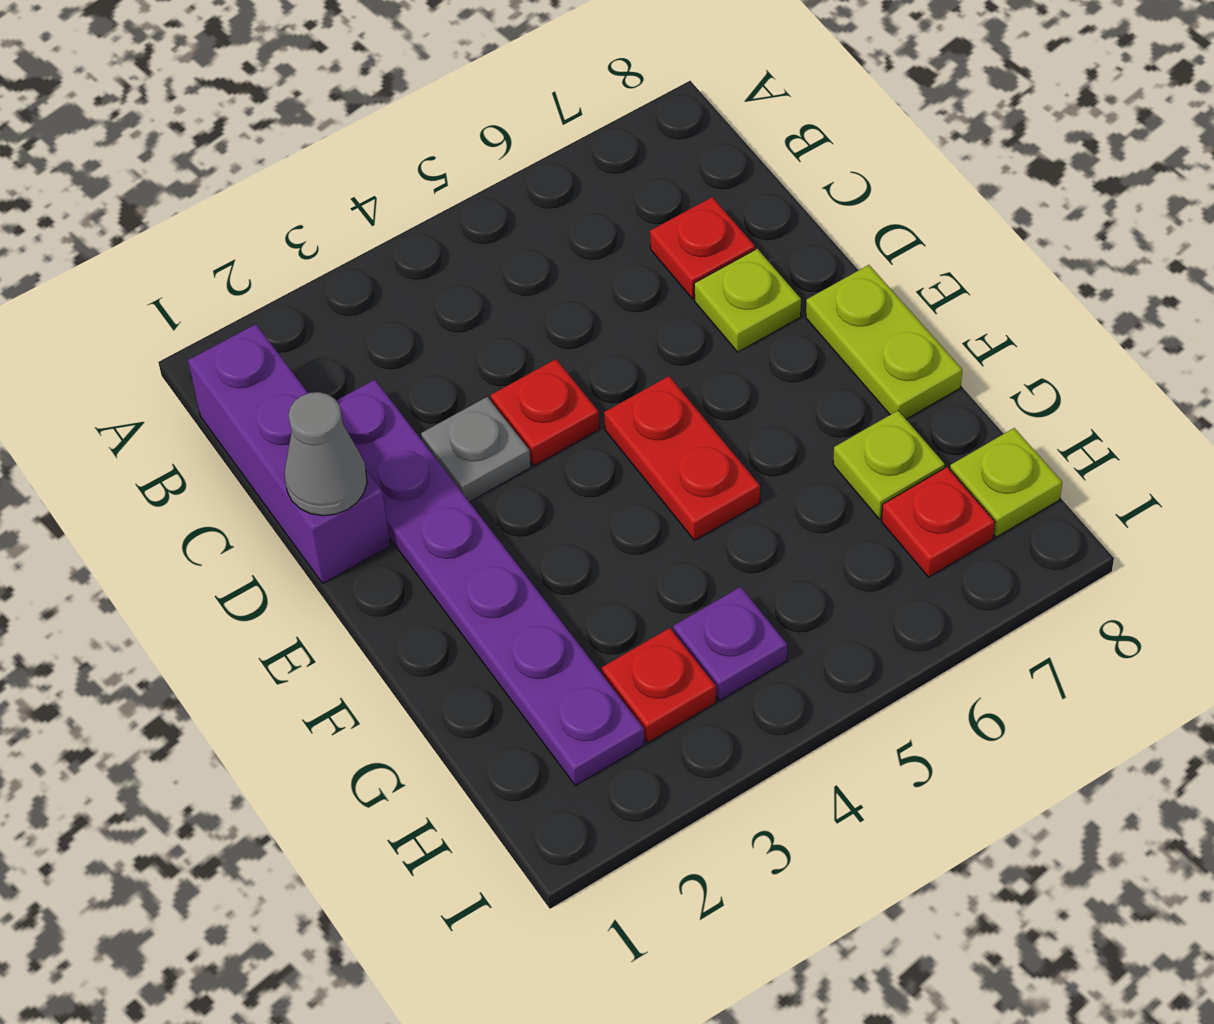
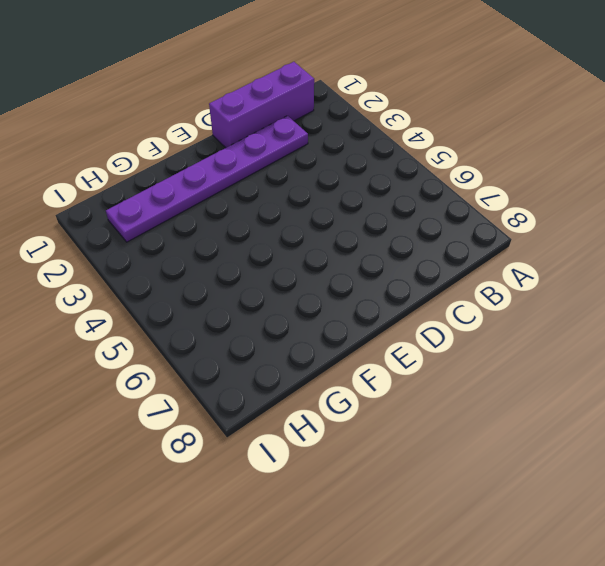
none -> red 1x1 plate [650,197,755,299]
none -> grey 1x1 plate [421,397,531,502]
none -> red 1x1 plate [491,359,600,466]

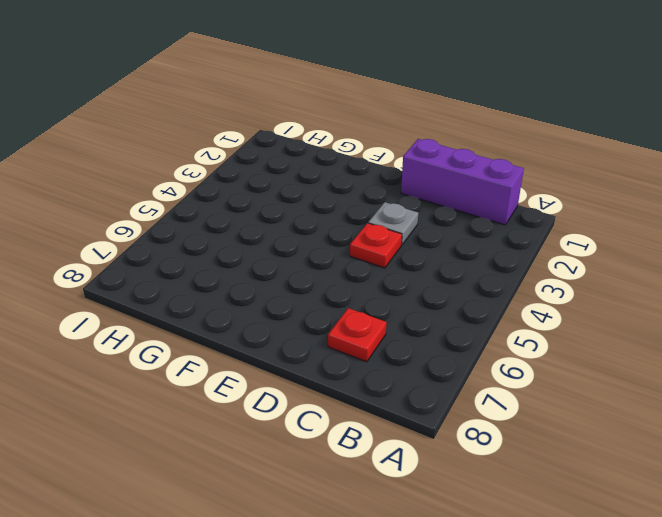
none -> purple 1x6 plate [336,380,644,786]
none -> lime 1x1 plate [694,249,801,352]
none -> red 1x2 plate [604,376,760,540]

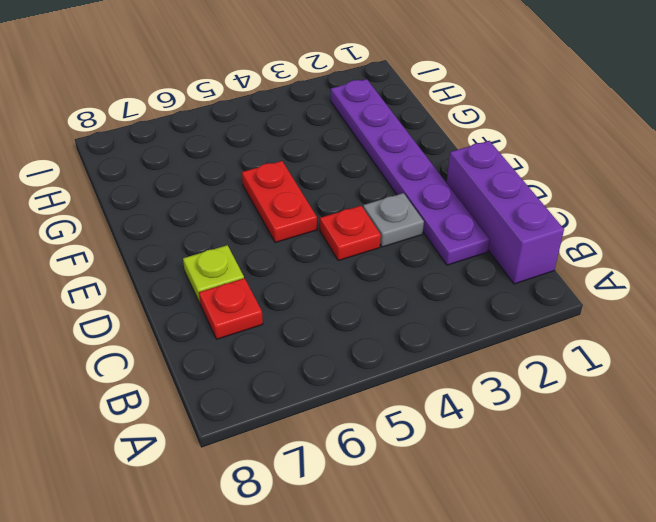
none -> lime 1x2 plate [806,265,962,419]
none -> lime 1x1 plate [833,411,945,519]
none -> red 1x1 plate [602,628,716,743]

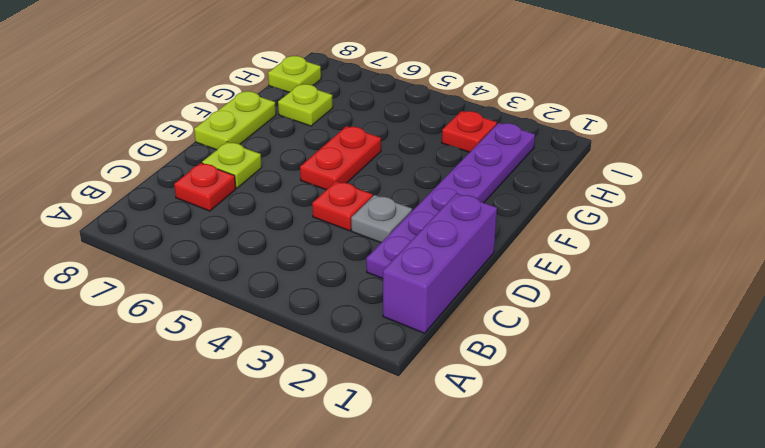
none -> purple 1x1 plate [673,587,787,700]
none -> red 1x1 plate [882,467,995,577]
none -> grey 1x1 cone [285,392,367,516]

